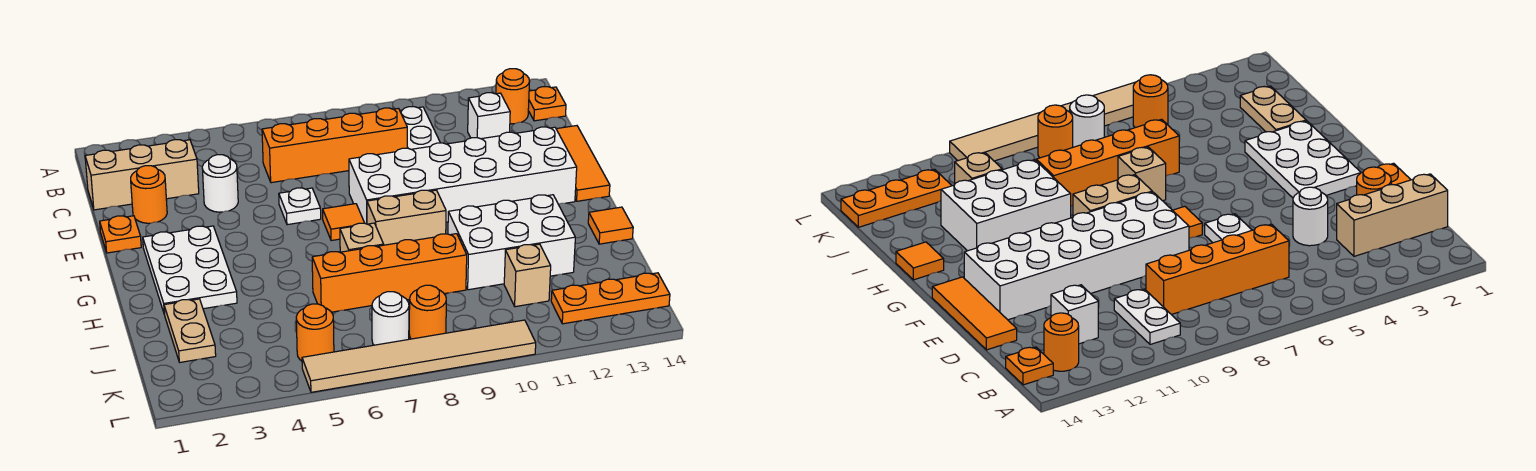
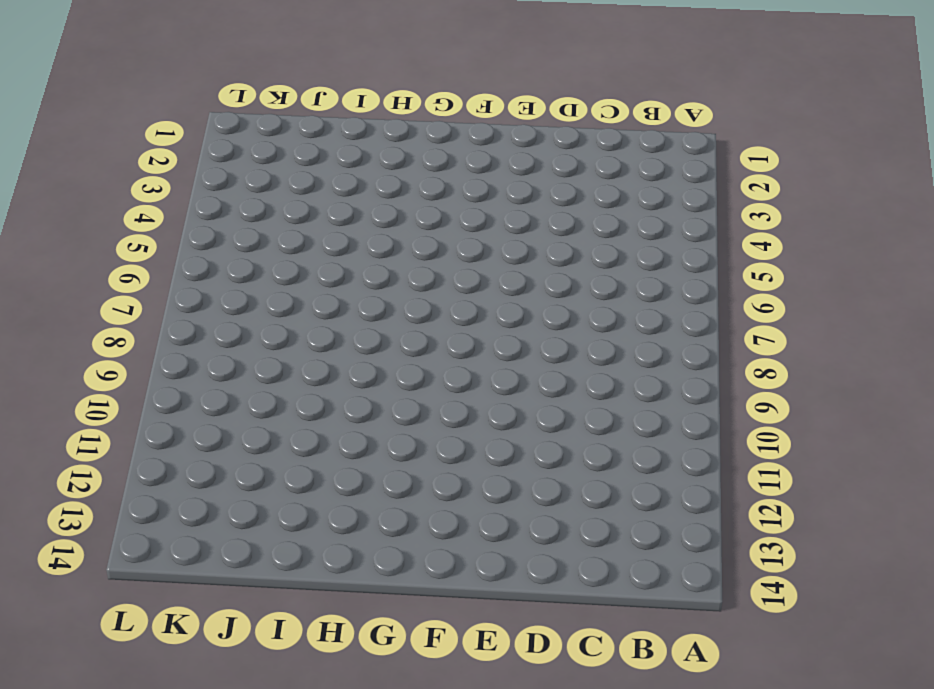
none -> white 1x2 plate [400,106,440,149]
none -> orange 1x1 round brick [496,69,530,124]
none -> orange 1x1 plate [528,87,566,121]

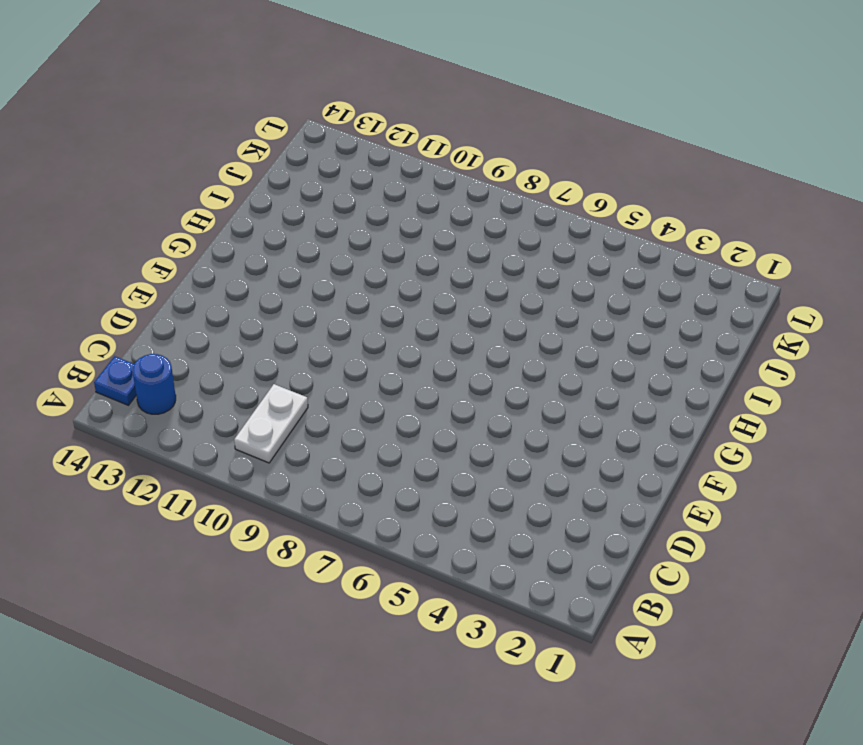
blue 1x1 round brick [132,354,176,414] -> orange 1x1 round brick [496,69,530,124]
blue 1x1 plate [94,356,136,405] -> orange 1x1 plate [528,87,566,121]
none -> tan 1x3 brick [85,140,199,210]
none -> orange 1x4 brick [262,108,407,183]
none -> white 1x1 brick [468,93,510,139]

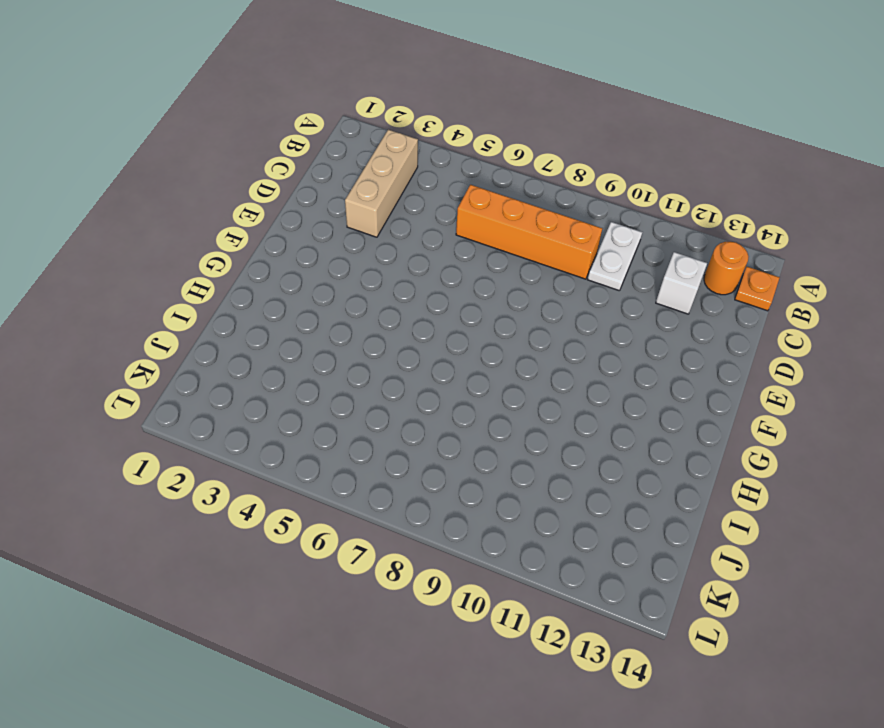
tan 1x3 brick [345,130,418,237] -> tan 1x3 brick turned to [85,140,199,210]
none -> orange 1x1 round brick [131,166,167,223]
none -> white 1x1 round brick [202,155,238,212]
none -> orange 1x3 tile [557,126,610,201]

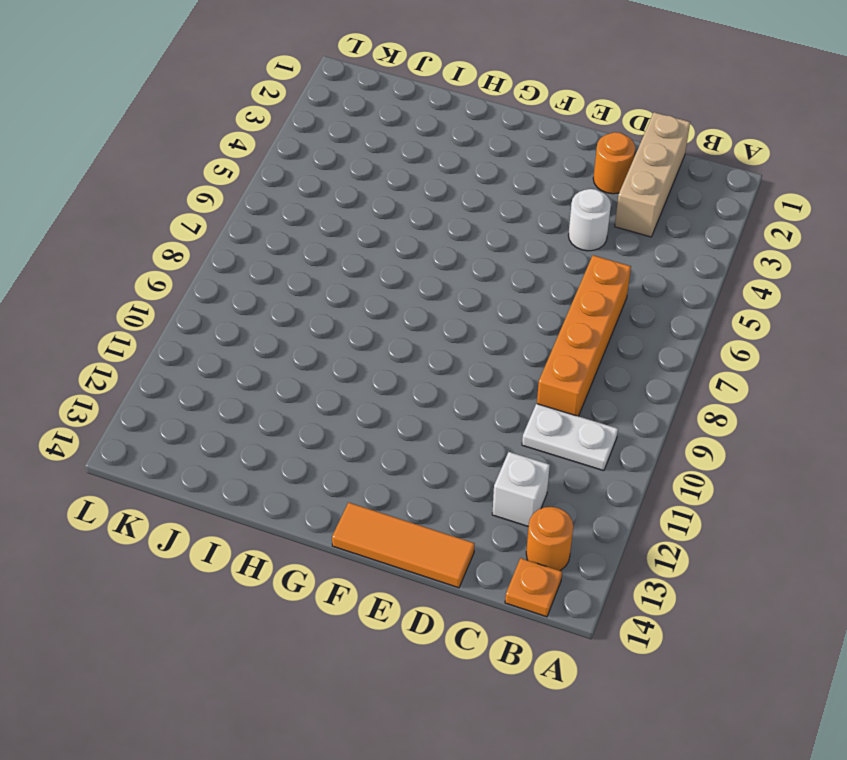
none -> orange 1x1 plate [100,216,141,253]
none -> white 1x1 plate [279,188,321,225]
none -> white 2x6 brick [349,127,577,224]

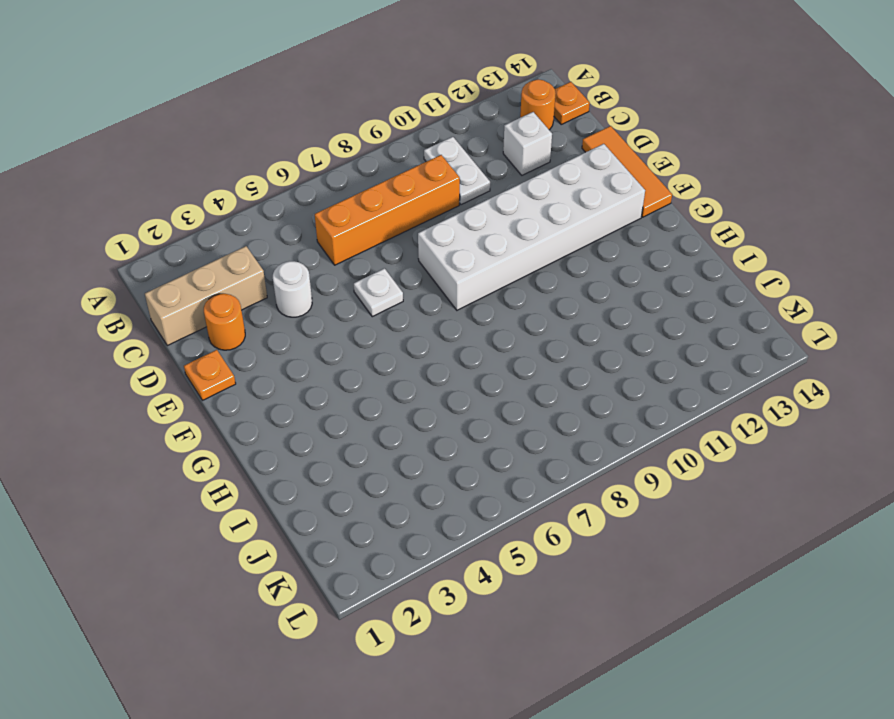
none -> white 2x3 plate [143,226,237,315]
none -> orange 1x1 tile [323,204,364,241]
none -> tan 1x2 brick [367,190,446,245]

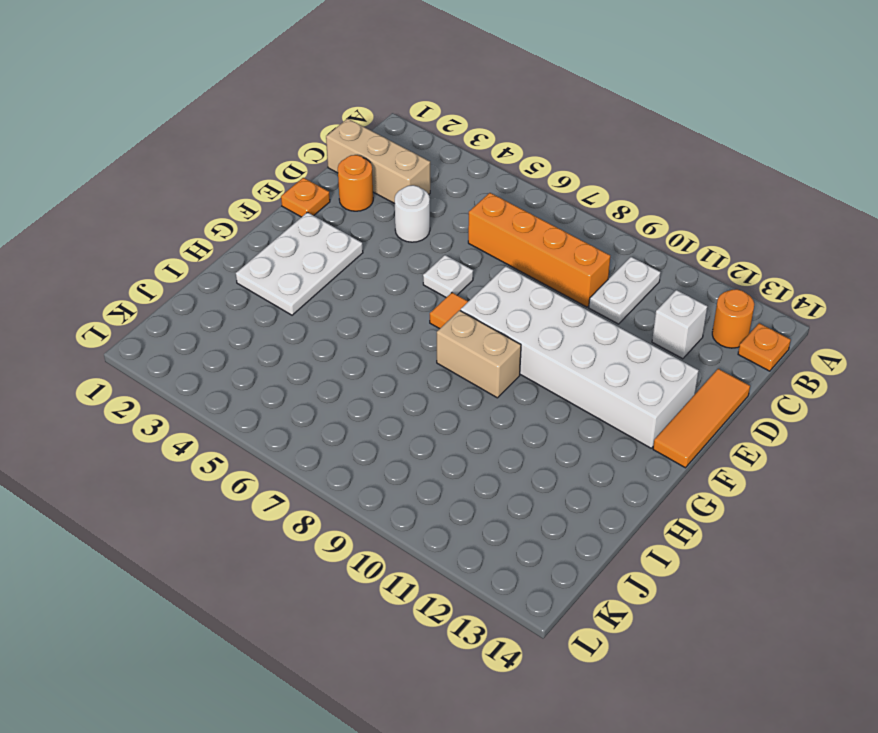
none -> tan 1x1 brick [340,223,384,252]
none -> white 2x3 brick [448,195,575,290]
none -> orange 1x1 tile [588,207,633,244]

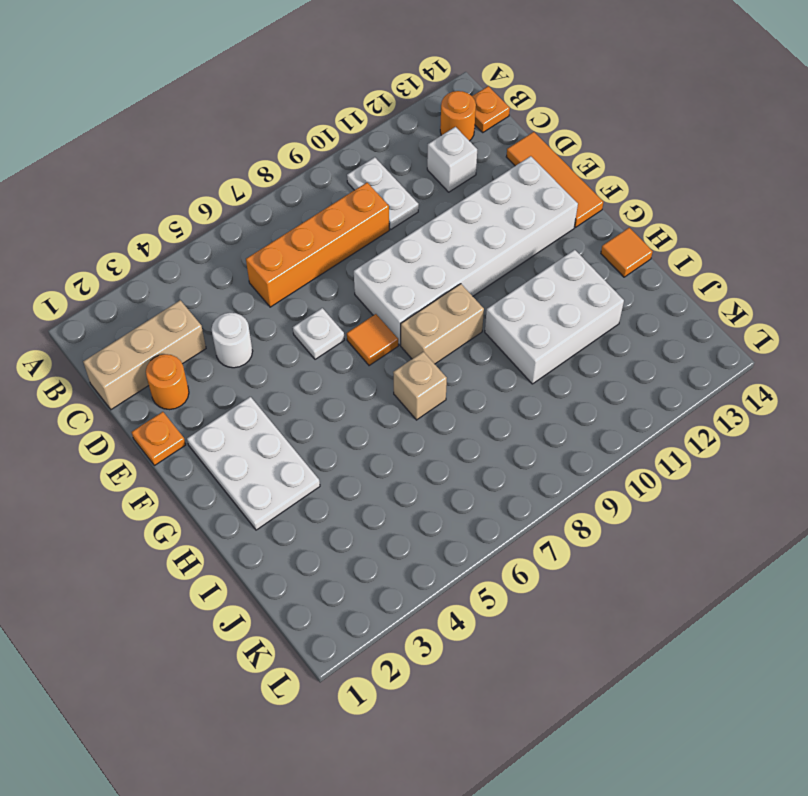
none -> tan 1x2 plate [164,299,216,362]
none -> orange 1x4 brick [312,234,467,312]
none -> tan 1x1 brick [504,244,551,307]

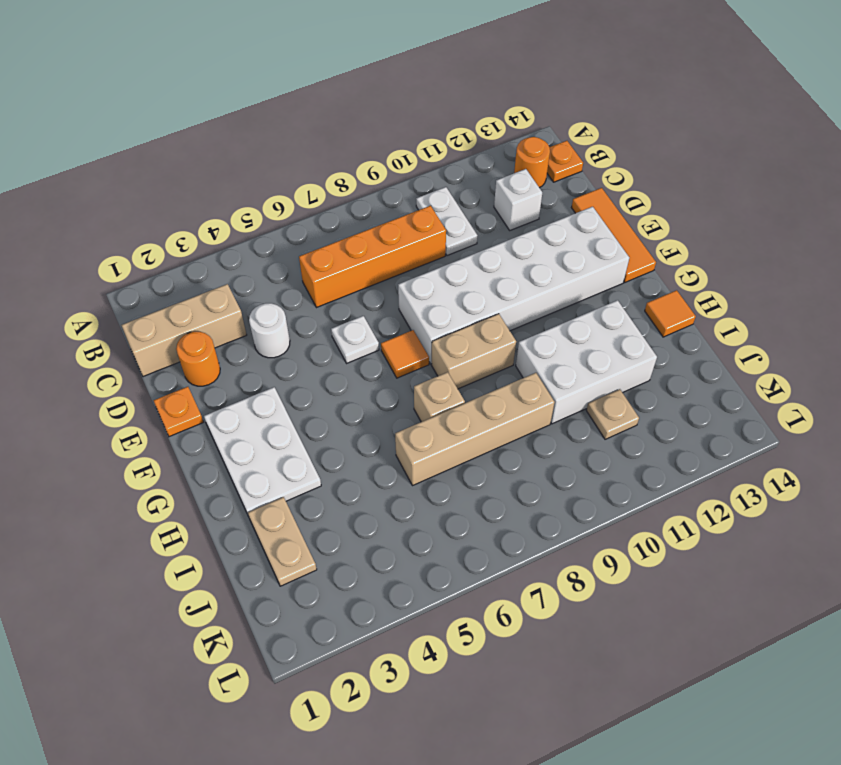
tan 1x4 brick [395,373,555,486] -> orange 1x4 brick [312,234,467,312]
tan 1x1 plate [586,389,639,439] -> tan 1x1 brick [504,244,551,307]
none -> orange 1x1 round brick [296,304,334,361]
none -> white 1x1 round brick [372,292,409,345]
none -> orange 1x1 round brick [409,285,446,339]

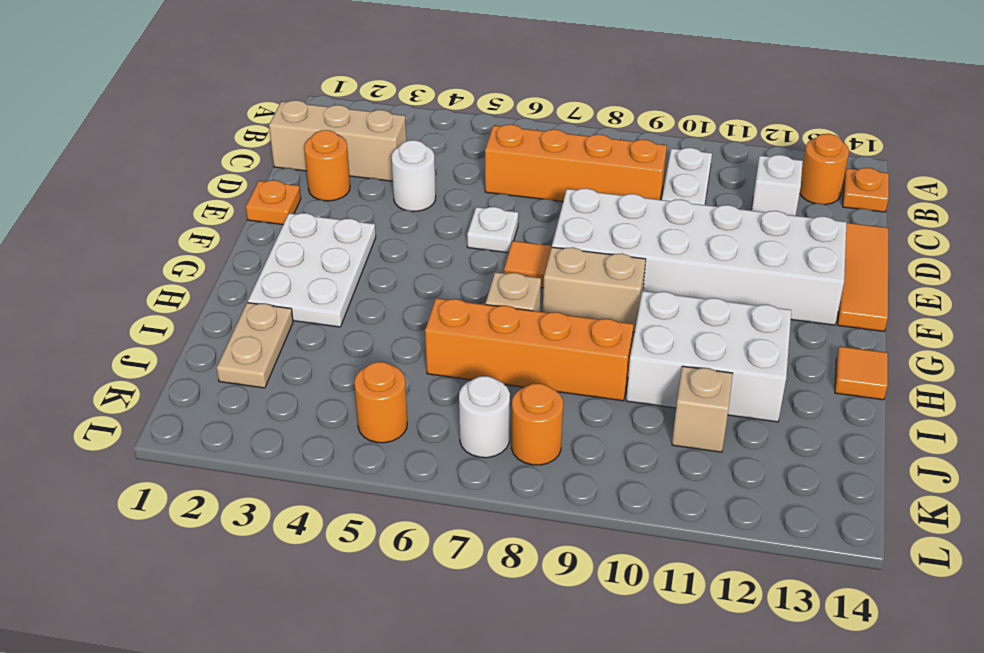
none -> orange 1x3 plate [551,273,670,324]
none -> tan 1x6 tile [302,320,536,392]

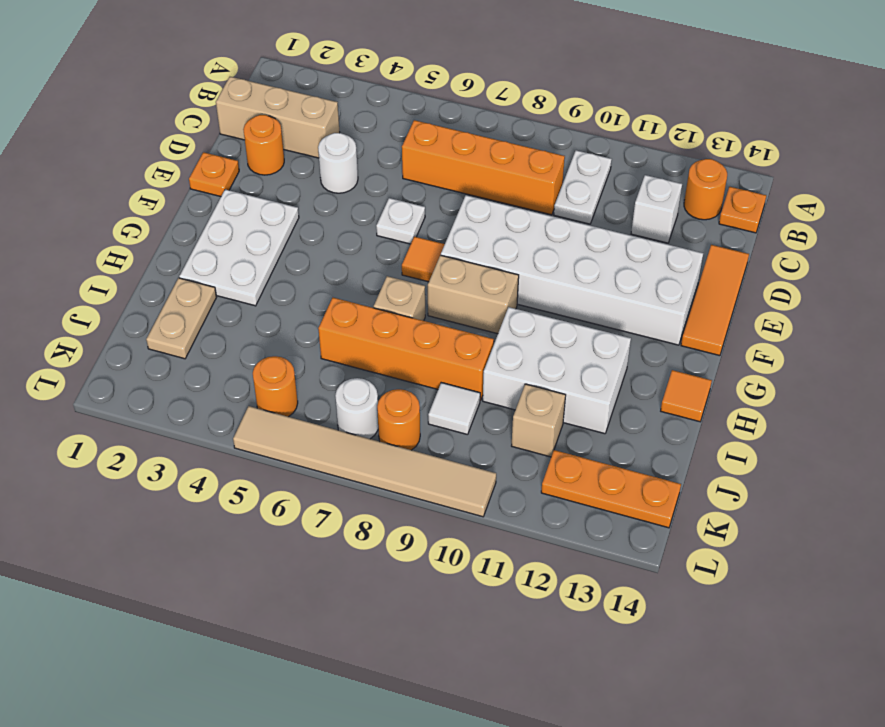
white 1x1 tile [428,383,480,435] -> none

